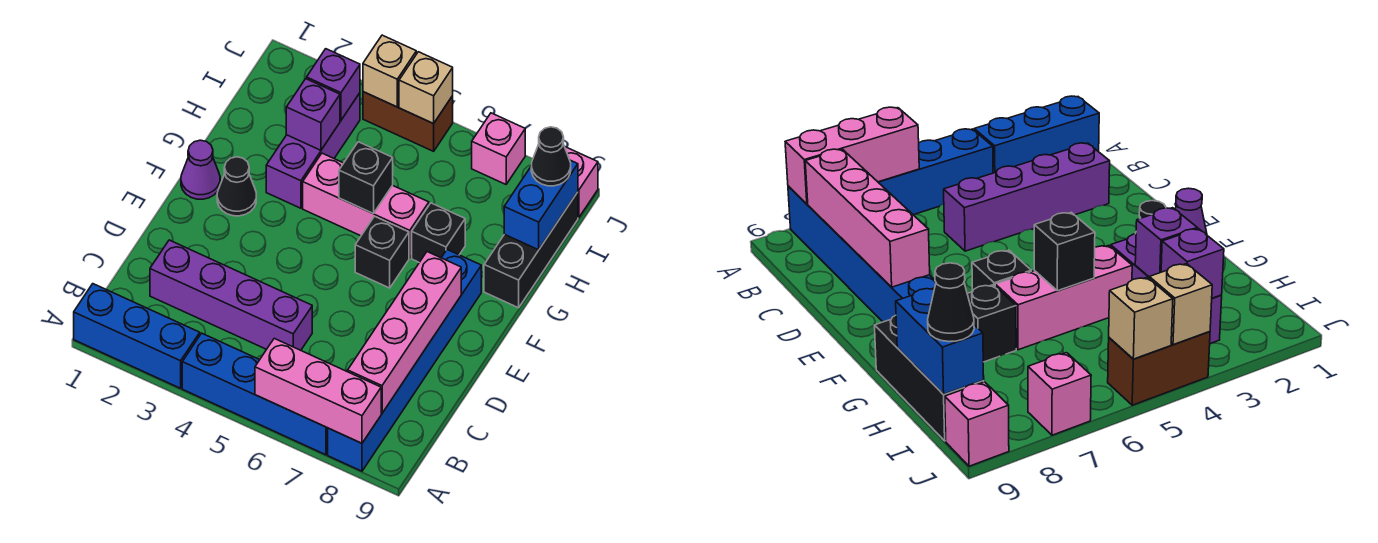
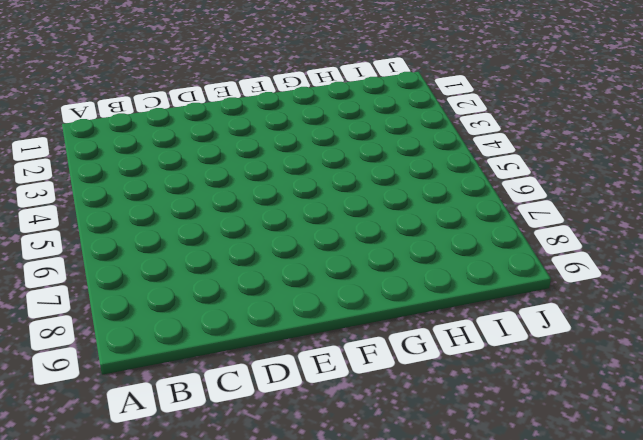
none -> blue 1x3 brick [74,284,200,388]
none -> blue 1x4 brick [182,333,328,455]
none -> blue 1x6 brick [328,250,481,471]

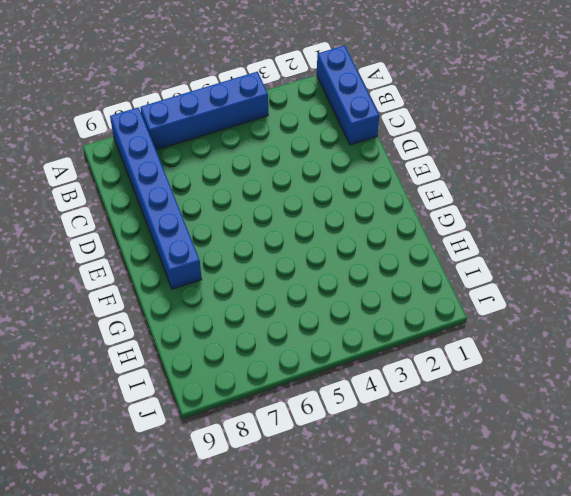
blue 1x3 brick [317,45,379,145] -> blue 1x3 brick turned to [74,284,200,388]
none -> purple 1x4 brick [150,240,312,350]
none -> purple 1x1 cone [181,140,220,199]
none -> black 1x1 cone [217,157,256,216]

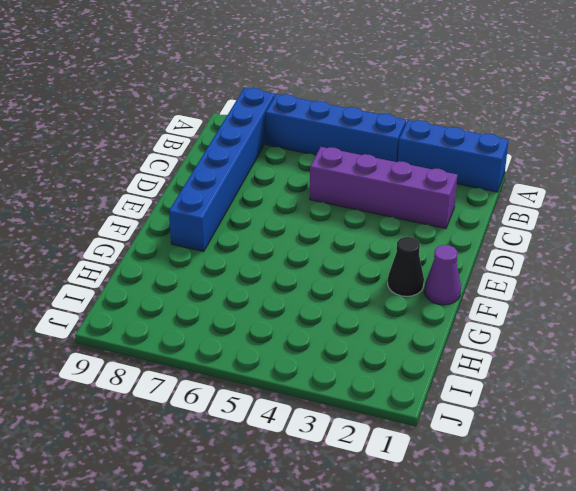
none -> black 1x1 brick [355,216,409,288]
none -> purple 1x3 brick [266,93,360,208]
none -> pink 1x3 brick [303,153,429,258]

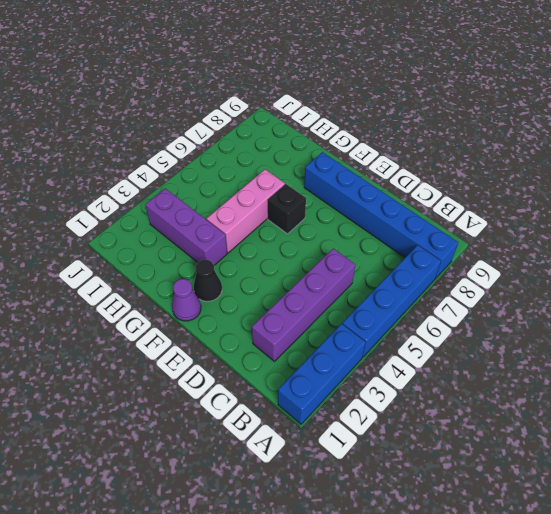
none -> black 1x1 brick [412,203,465,262]
none -> black 1x3 brick [484,192,578,308]
none -> brown 1x2 brick [363,92,453,151]

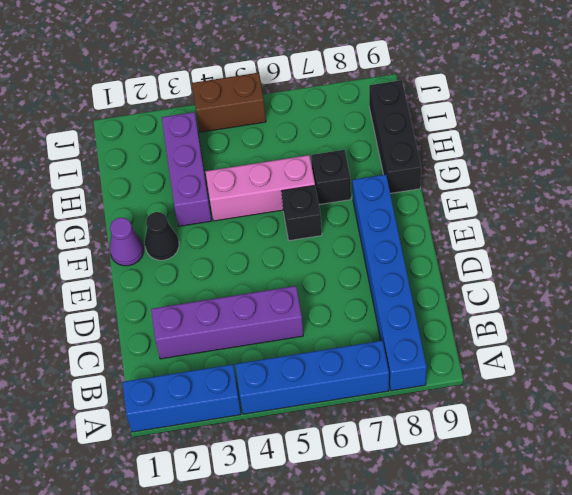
none -> pink 1x1 brick [472,113,525,184]
none -> pink 1x1 brick [565,147,598,218]
none -> pink 1x3 brick [255,338,381,443]

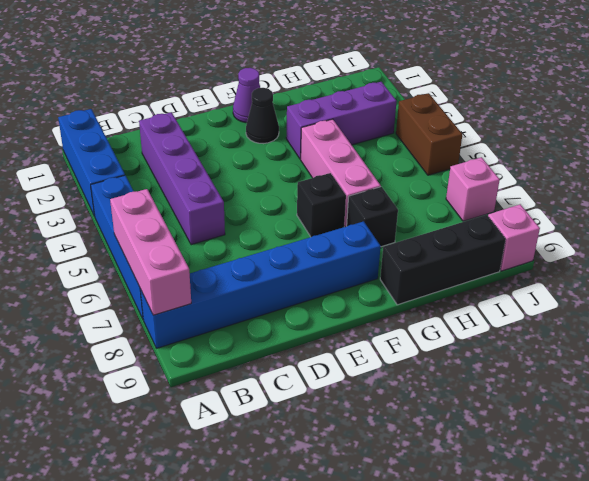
none -> pink 1x4 brick [348,252,461,413]
none -> black 1x1 brick [339,142,393,214]
none -> purple 1x1 brick [286,79,340,150]

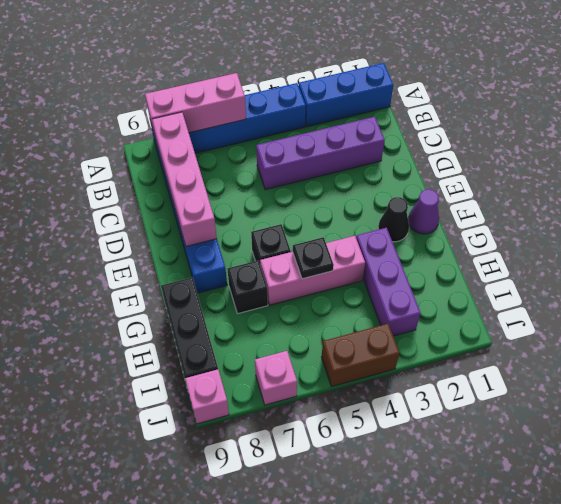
black 1x1 plate [293,237,334,279] -> black 1x1 brick [339,142,393,214]
none -> purple 1x1 brick [286,79,340,150]
none -> blue 1x2 brick [504,160,578,250]
none -> purple 1x1 brick [307,49,360,120]

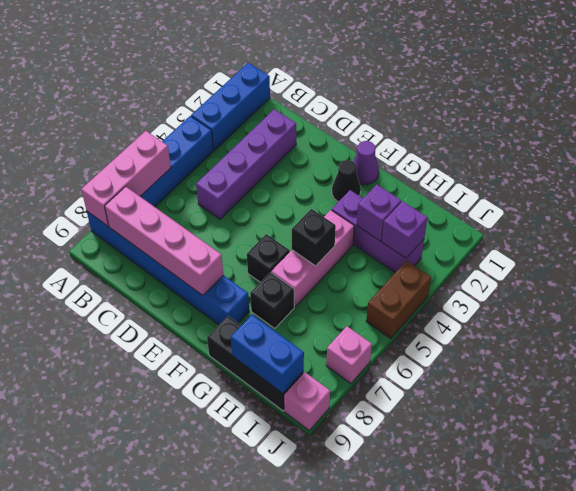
none -> tan 1x1 brick [363,35,416,107]
none -> tan 1x1 brick [399,52,453,124]
none -> black 1x1 cone [531,127,571,186]

